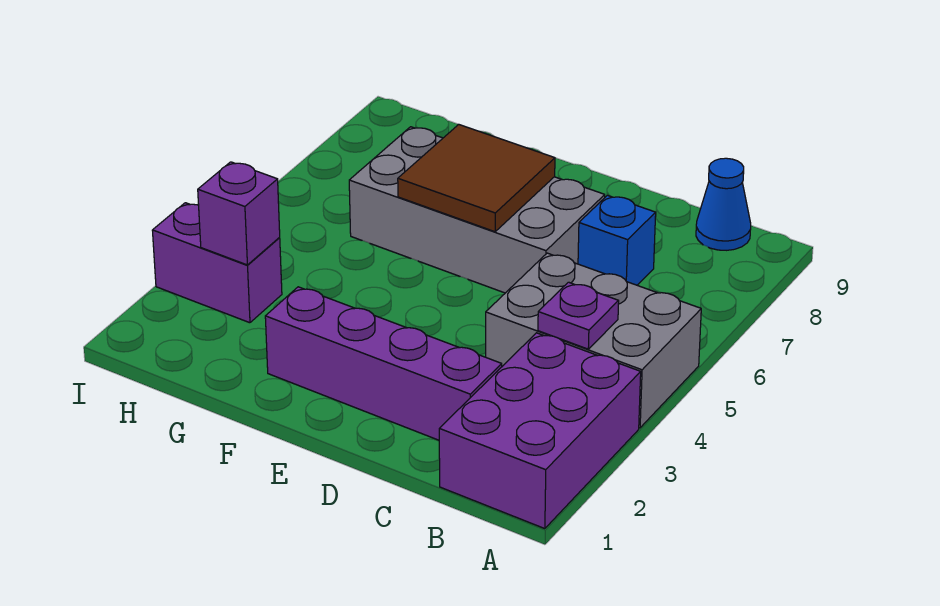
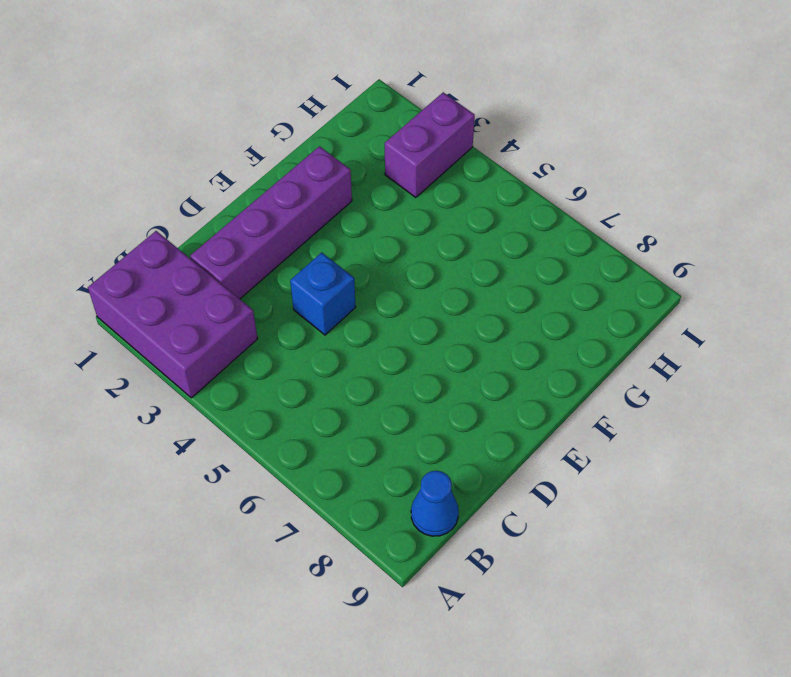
blue 1x1 brick [290,253,356,335] -> blue 1x1 brick moved to [578,195,656,285]
none -> grey 2x3 brick [486,253,701,428]
none -> grey 2x4 brick [349,127,605,293]

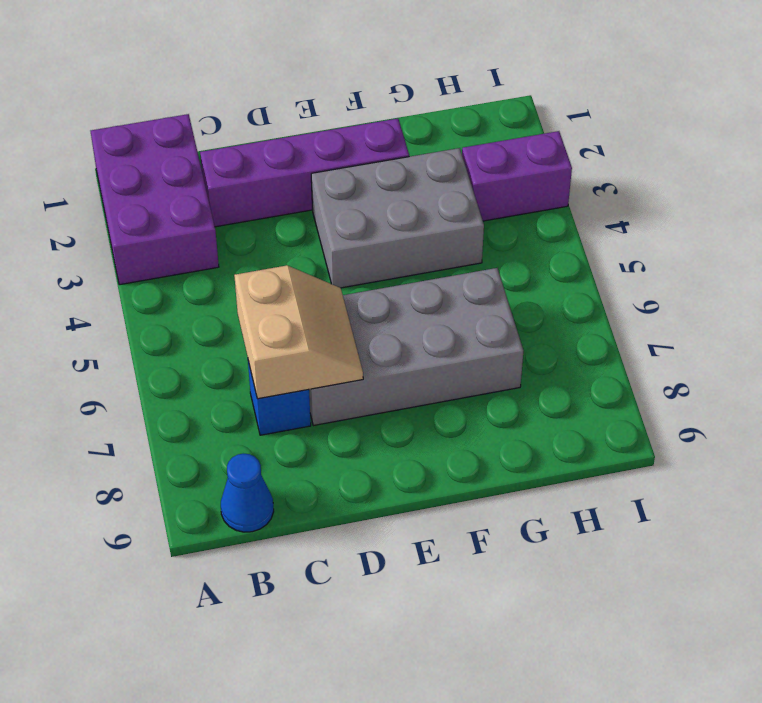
tan 2x2 slope [234,265,363,399] -> none
grey 2x3 brick [311,148,484,288] -> grey 2x3 brick moved to [486,253,701,428]
none -> purple 1x1 plate [538,282,619,349]
none -> brown 2x2 tile [398,124,555,232]

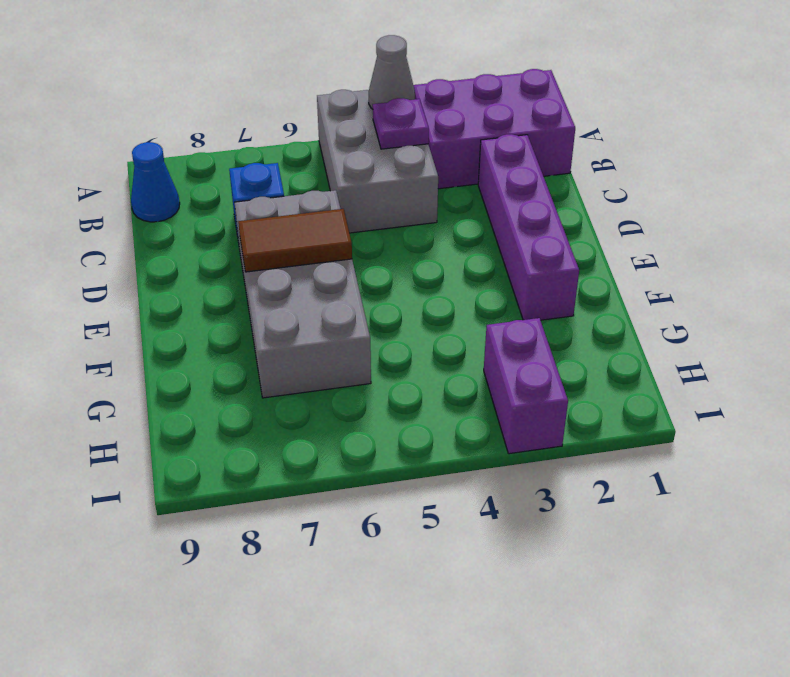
grey 1x1 cone [369,35,415,109] -> none
brown 1x2 tile [238,209,352,272] -> brown 2x2 tile [398,124,555,232]
none -> purple 1x1 brick [198,162,280,265]

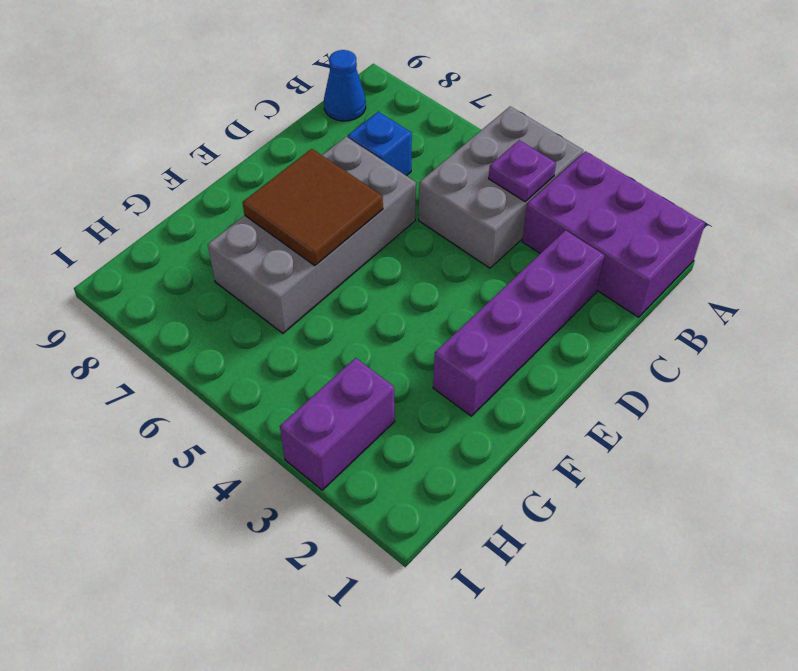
none -> purple 1x1 brick [198,162,280,265]

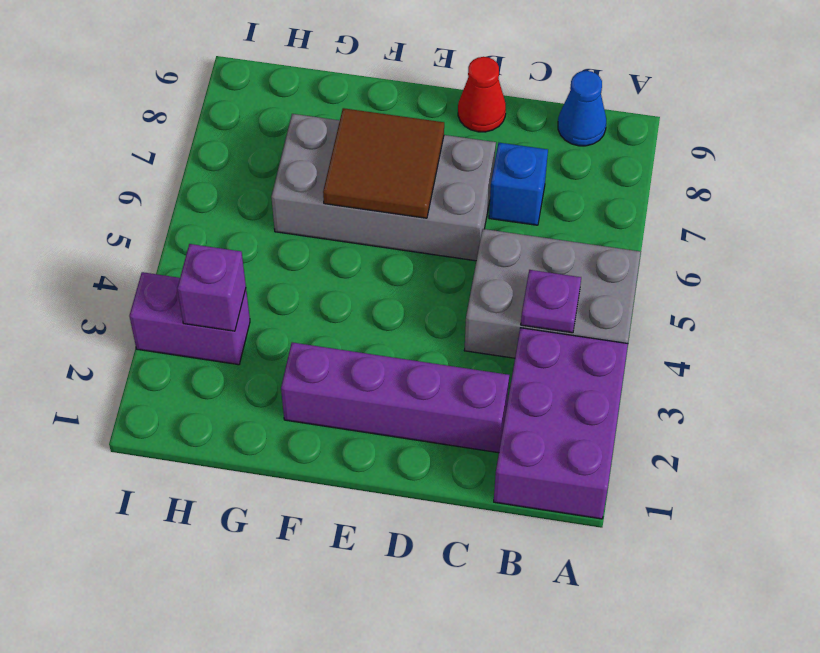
red 1x1 cone [458,57,506,132] -> none

